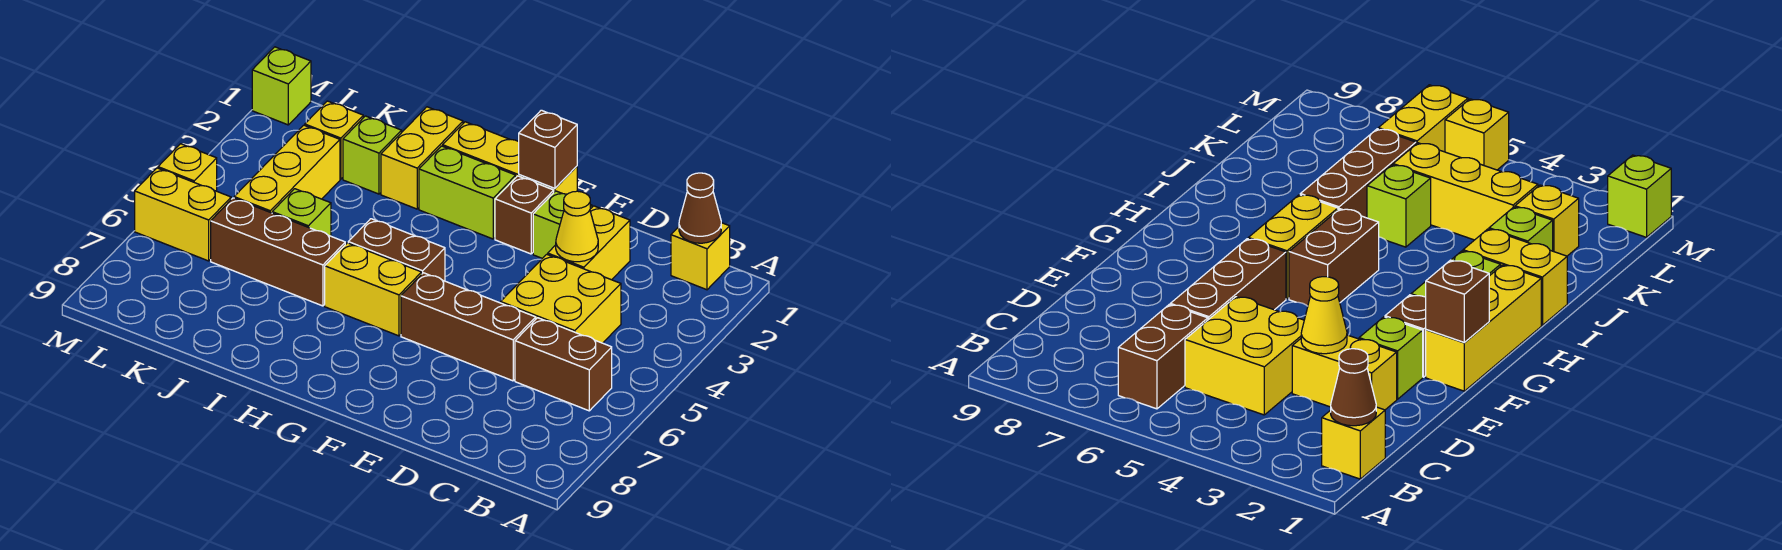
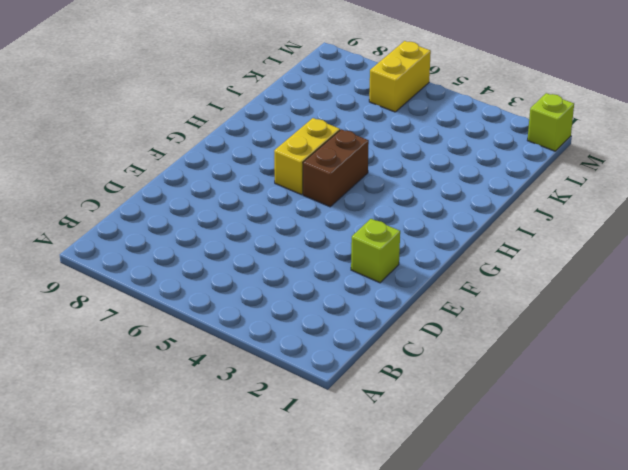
none -> yellow 1x1 brick [671,223,730,290]
none -> brown 1x2 brick [515,318,612,411]
none -> yellow 2x2 brick [501,254,621,343]

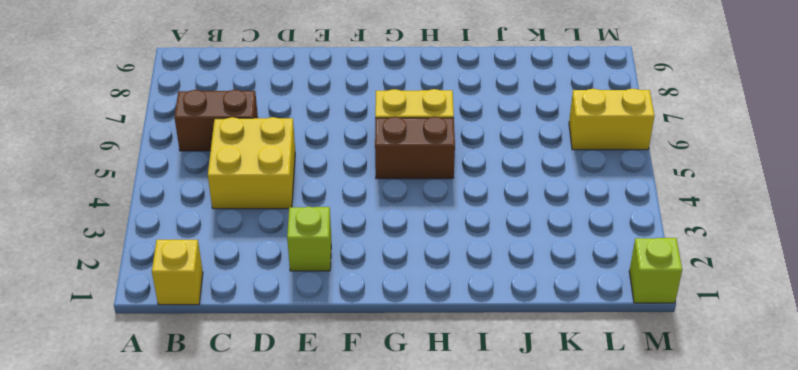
none -> yellow 1x2 brick [548,206,630,280]
none -> brown 1x3 brick [401,273,536,381]
none -> yellow 1x3 brick [443,122,577,194]

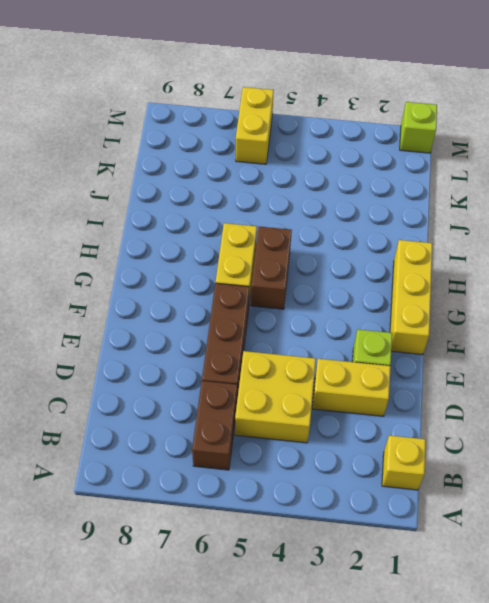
none -> brown 1x1 brick [495,176,554,254]
none -> lime 1x2 brick [419,146,516,239]
none -> yellow 1x2 brick [381,107,463,209]

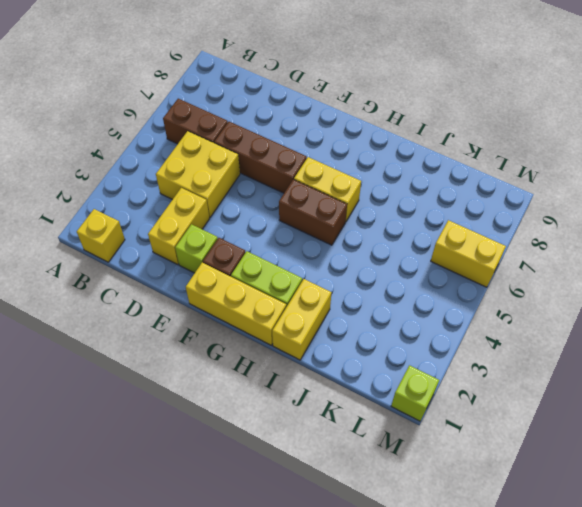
none -> brown 1x3 brick [211,198,345,306]
none -> lime 1x1 brick [343,116,402,194]
none -> lime 1x1 brick [272,189,331,236]

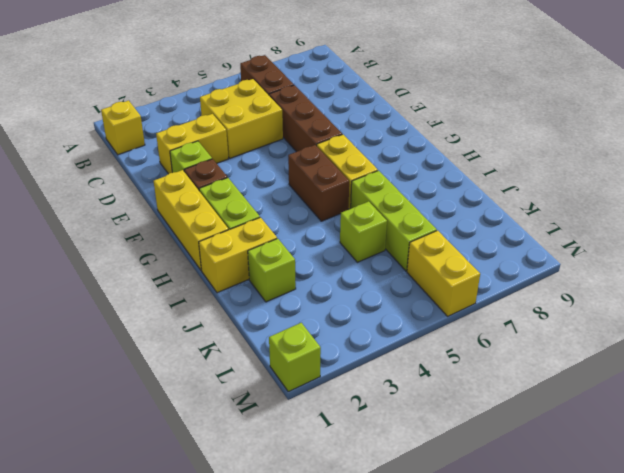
lime 1x3 brick [351,171,437,271] -> brown 1x3 brick [211,198,345,306]
none -> yellow 1x1 brick [305,101,363,179]
none -> yellow 1x3 brick [234,125,340,213]
none -> yellow 1x1 brick [158,144,217,191]

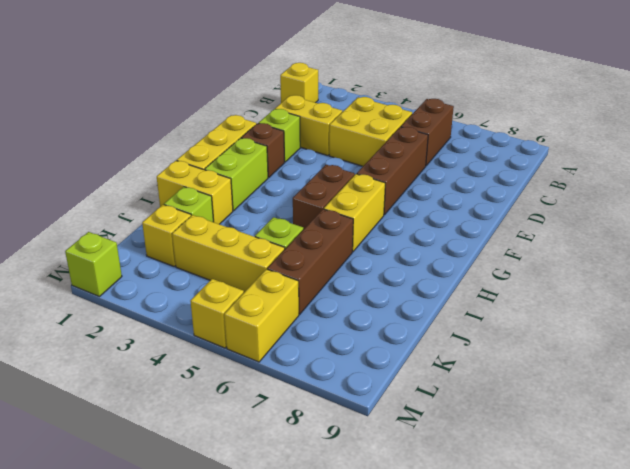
none -> brown 1x1 cone [679,173,721,243]
none -> yellow 1x1 cone [556,191,598,262]
none -> brown 1x1 brick [519,110,577,189]

